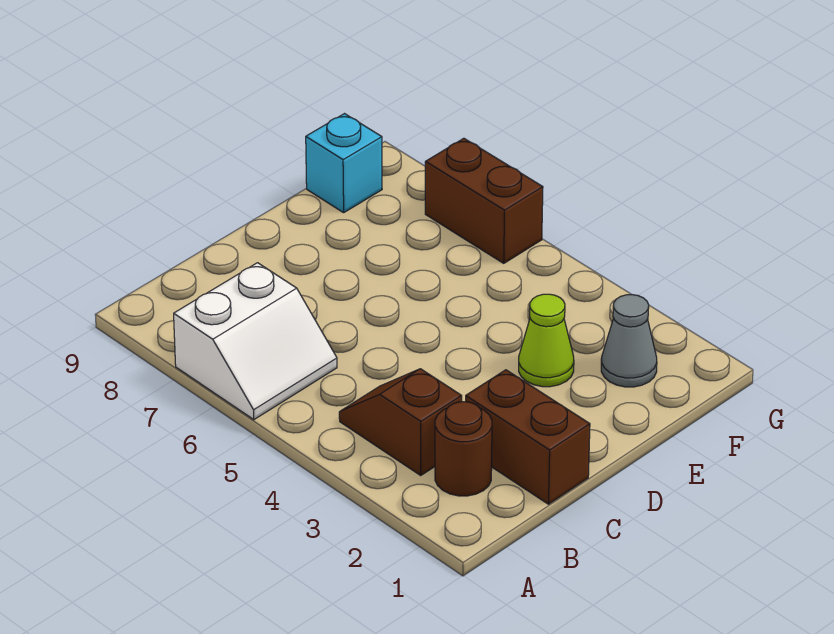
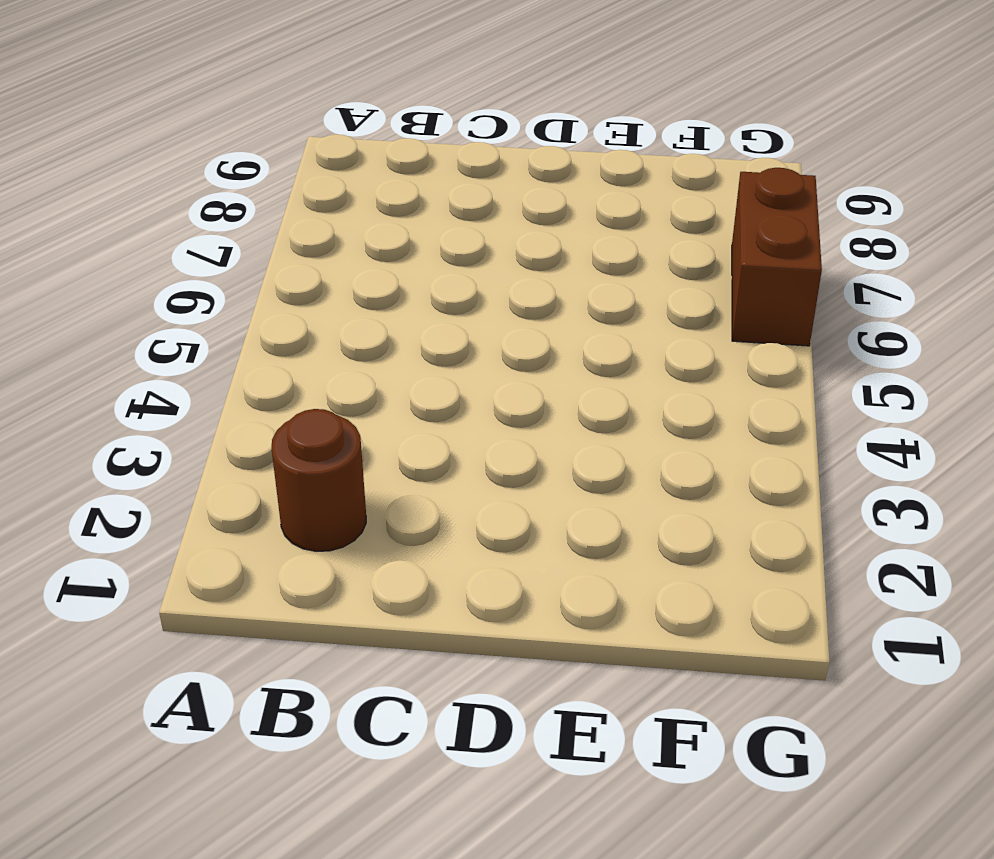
none -> white 2x2 slope [174,263,337,420]
none -> brown 1x2 slope [339,369,462,475]

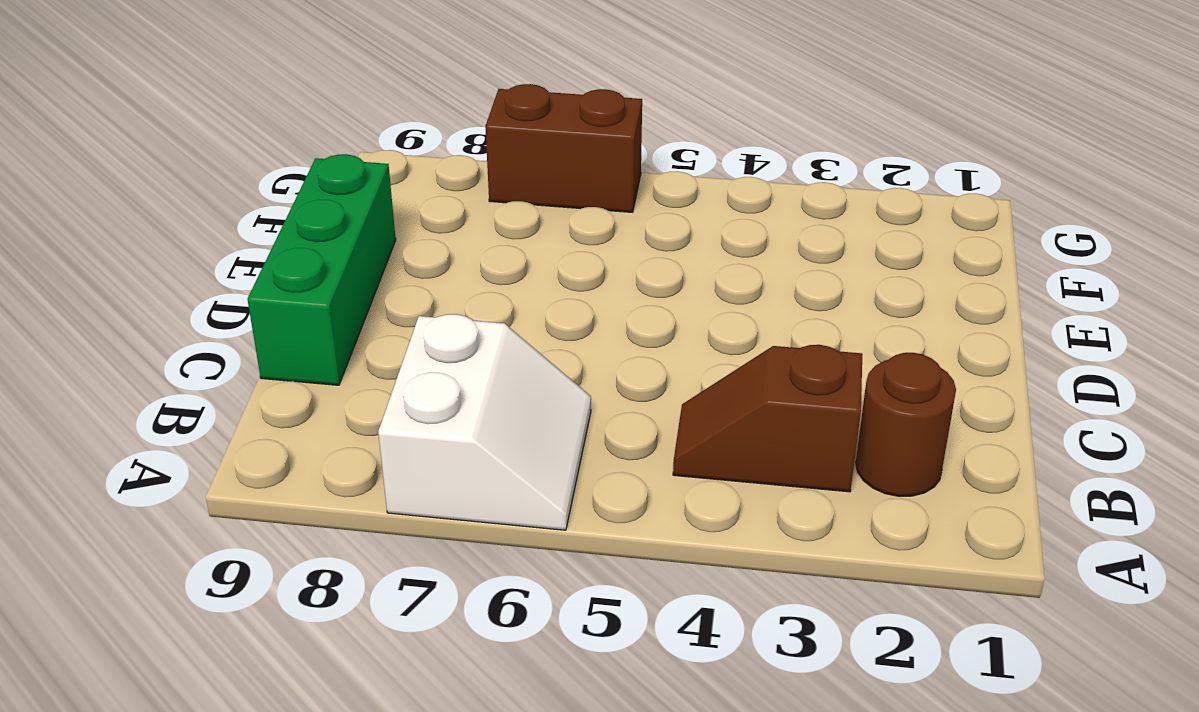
green 1x3 brick [248,154,396,385] -> none
none -> brown 1x2 brick [466,370,590,504]
none -> lime 1x1 cone [519,294,574,387]

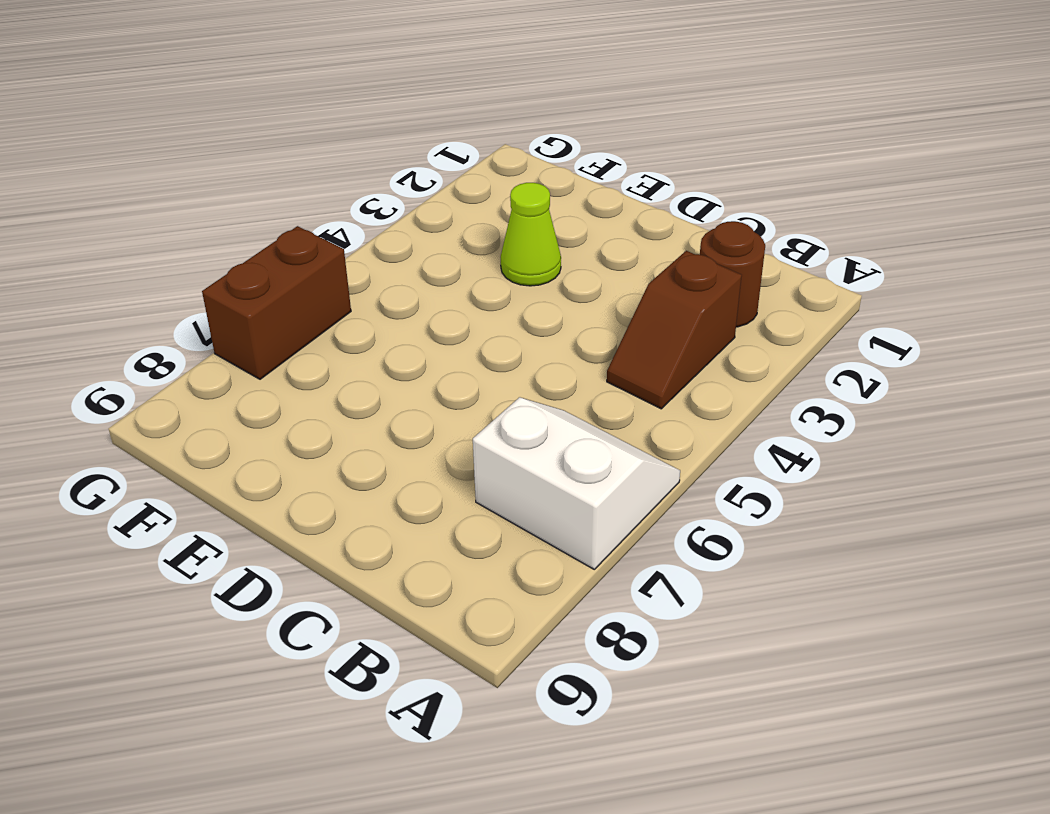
none -> brown 1x2 brick [466,370,590,504]
none -> grey 1x1 cone [601,295,657,387]

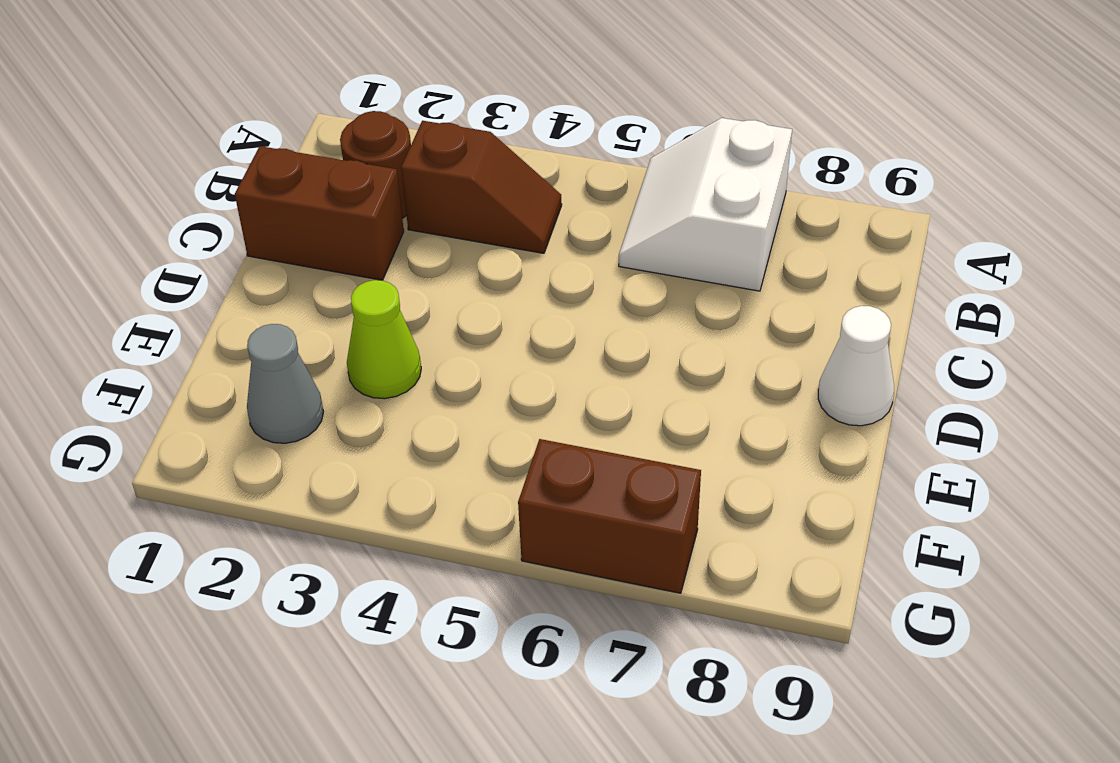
white 1x1 cone [818,306,894,426] -> none
none -> cyan 1x1 brick [306,114,382,213]

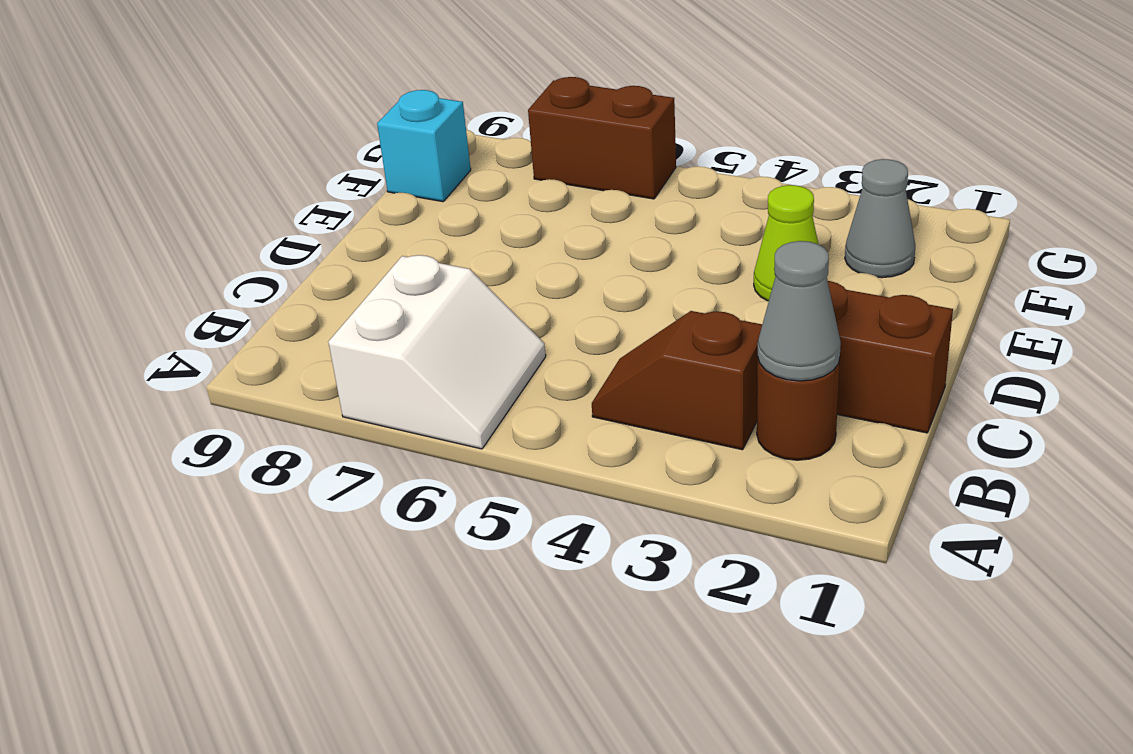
grey 1x1 cone [758,241,841,381] -> none

